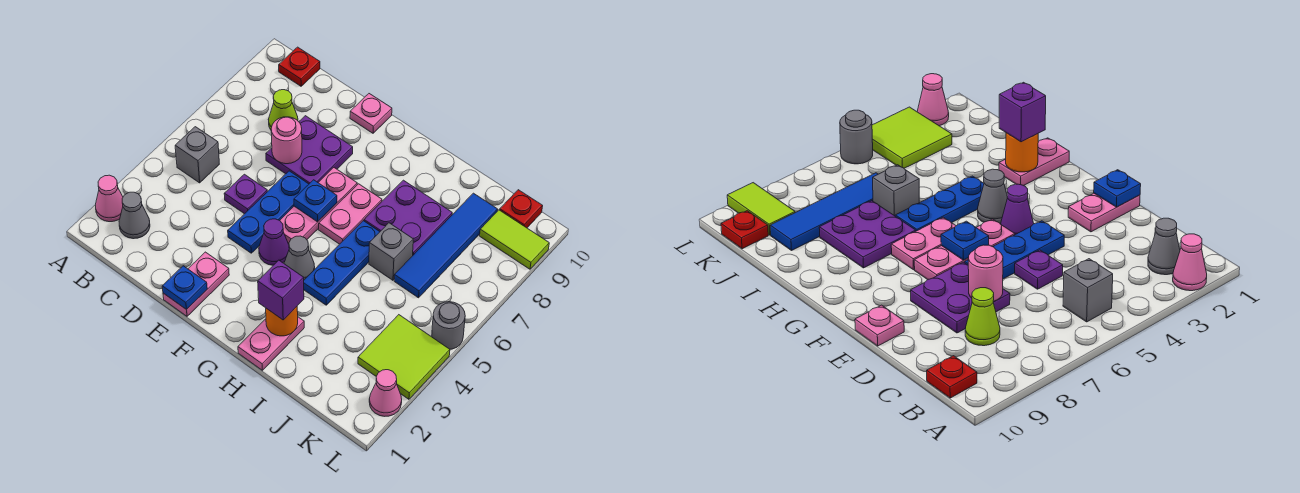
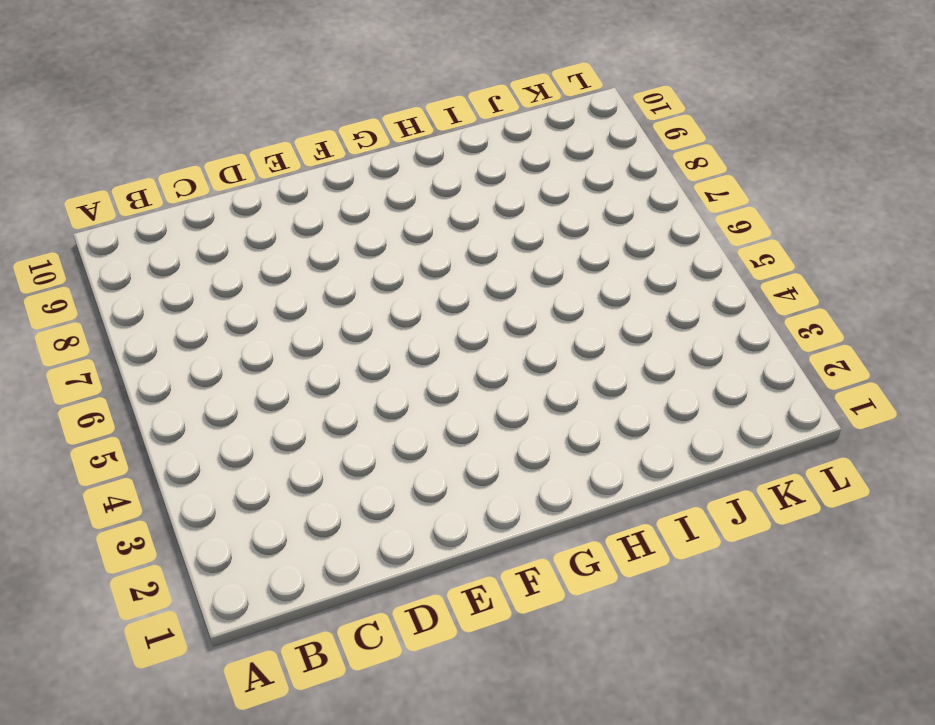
none -> pink 1x1 cone [95,175,123,222]
none -> grey 1x1 cone [119,192,150,239]
none -> grey 1x1 brick [175,127,219,183]

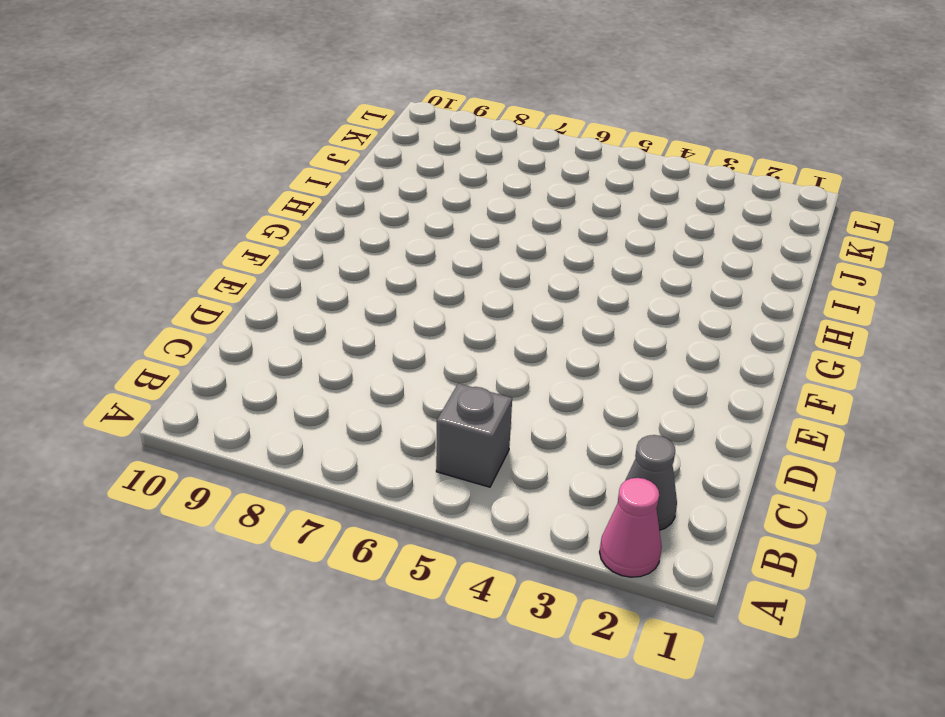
none -> red 1x1 plate [279,47,320,86]
none -> lime 1x1 cone [268,90,298,130]
none -> purple 1x1 plate [224,174,267,214]

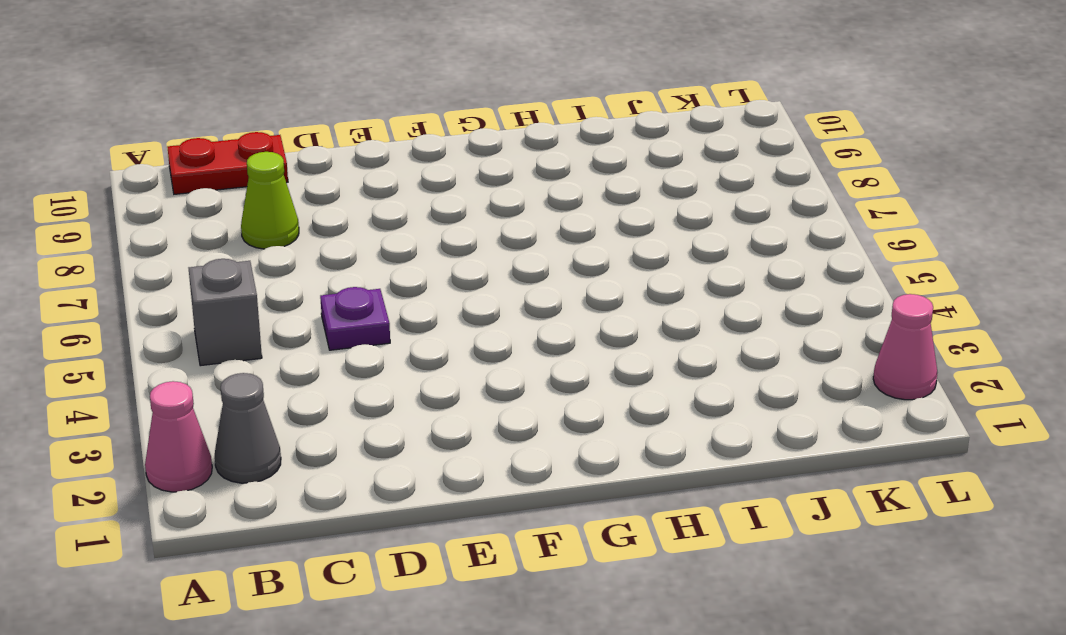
red 1x2 plate [167,132,288,194] -> red 1x1 plate [279,47,320,86]
none -> purple 2x2 plate [266,116,353,184]
none -> pink 1x2 plate [163,252,229,316]
none -> blue 1x3 plate [228,171,309,253]

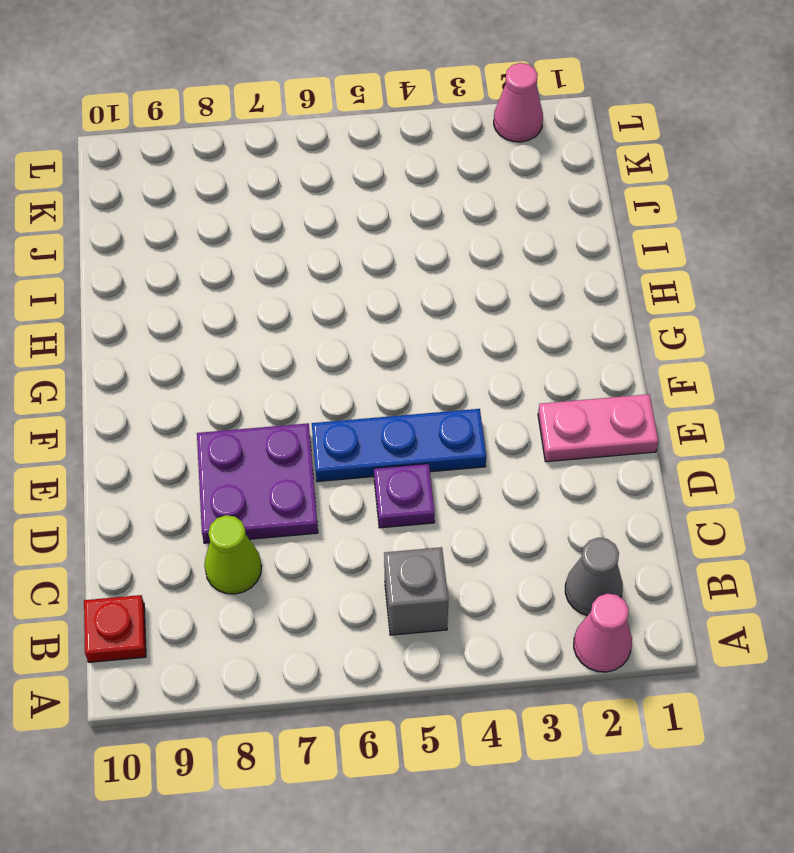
none -> pink 1x1 plate [350,94,392,133]
none -> purple 1x1 cone [259,219,289,265]
none -> pink 1x3 plate [280,168,357,244]

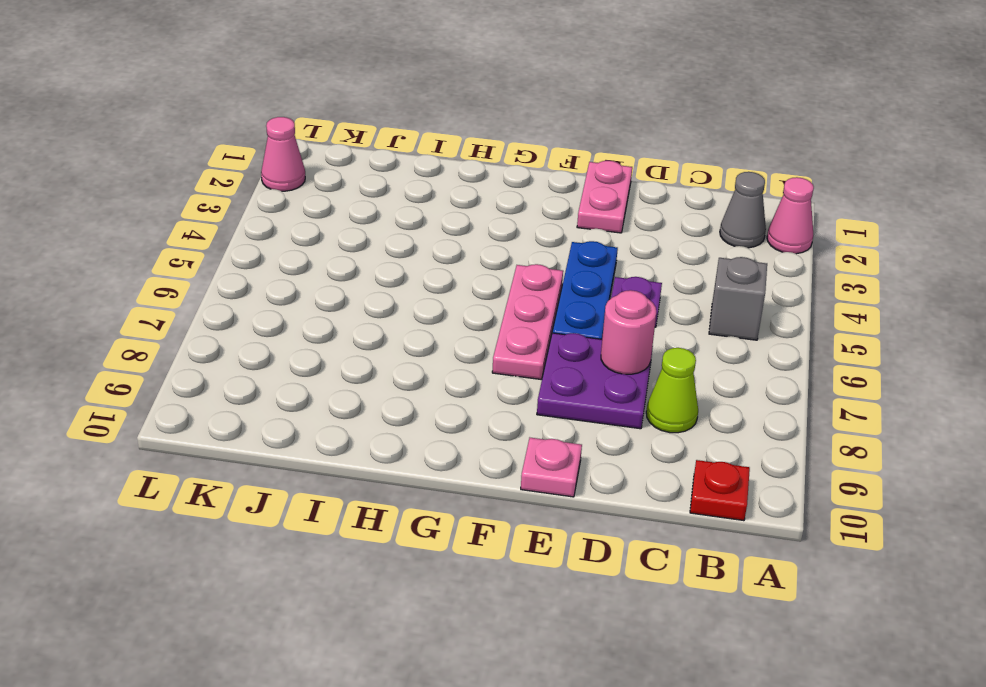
none -> purple 1x1 cone [259,219,289,265]
none -> grey 1x1 cone [284,236,315,280]
none -> pink 1x2 plate [319,184,382,244]

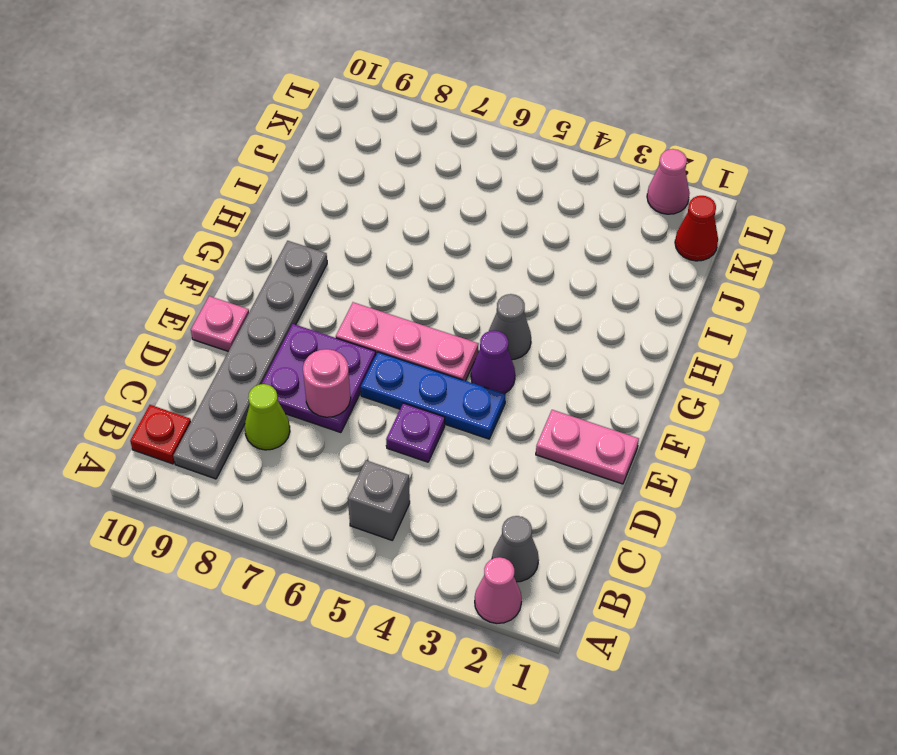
grey 1x6 plate [173,241,327,479] -> none
red 1x1 cone [675,196,718,261] -> none
none -> pink 1x2 plate [319,184,382,244]
none -> pink 1x2 plate [238,317,304,370]
none -> blue 1x3 plate [304,221,380,305]

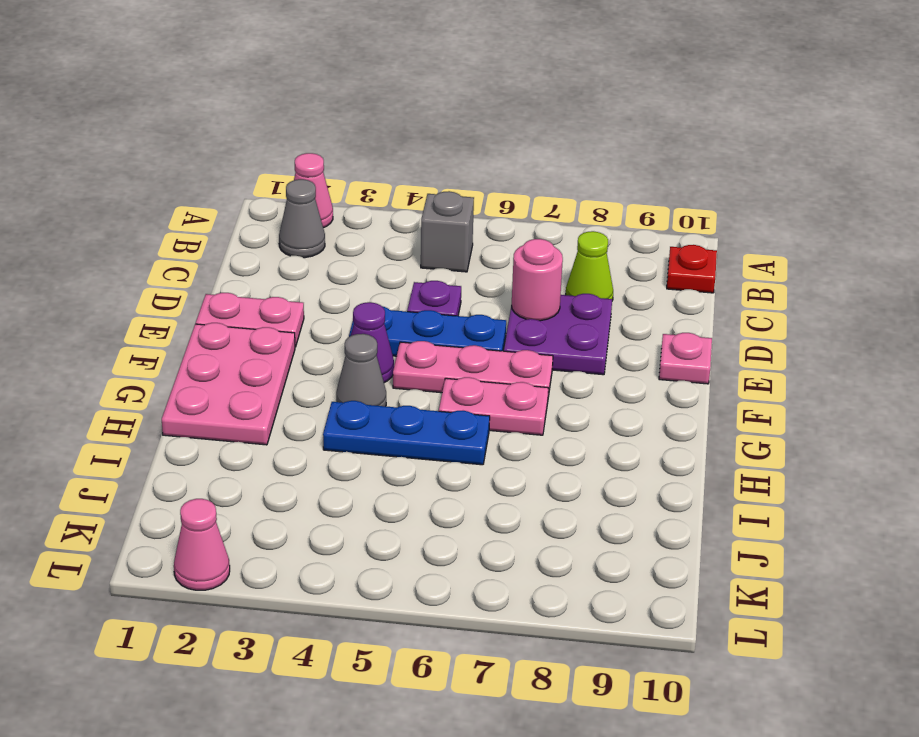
pink 2x3 plate [162,323,295,445] -> pink 1x2 plate [238,317,304,370]
none -> purple 2x2 plate [364,180,452,255]
none -> grey 1x1 brick [369,223,413,280]
none -> blue 1x4 tile [394,193,498,298]

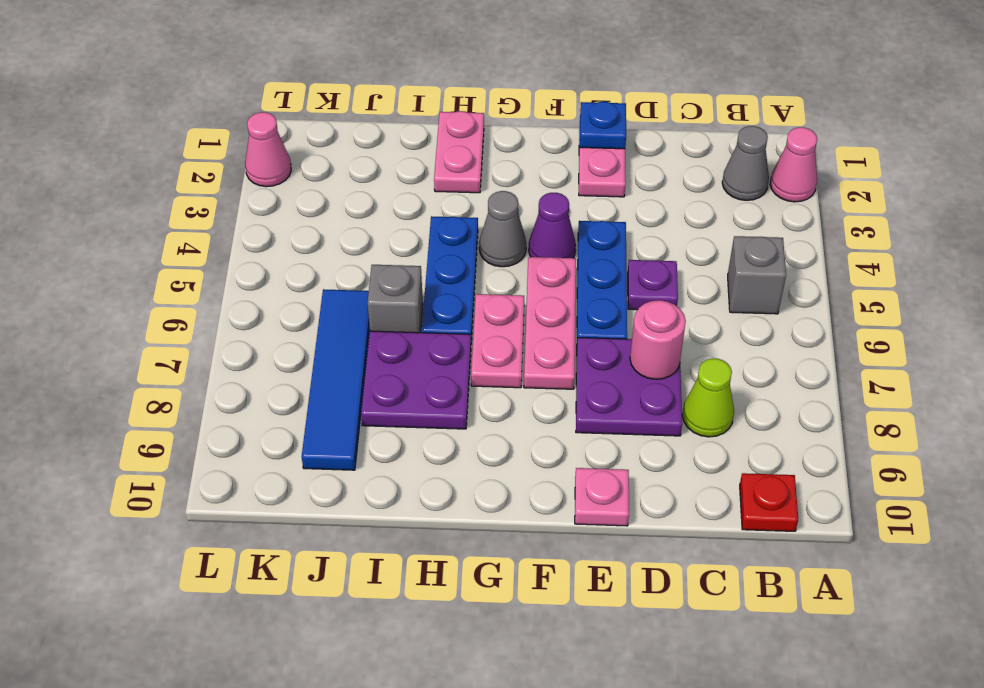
none -> lime 2x2 tile [358,315,450,399]
none -> lime 1x2 tile [480,210,549,269]
none -> red 1x1 plate [500,190,543,228]

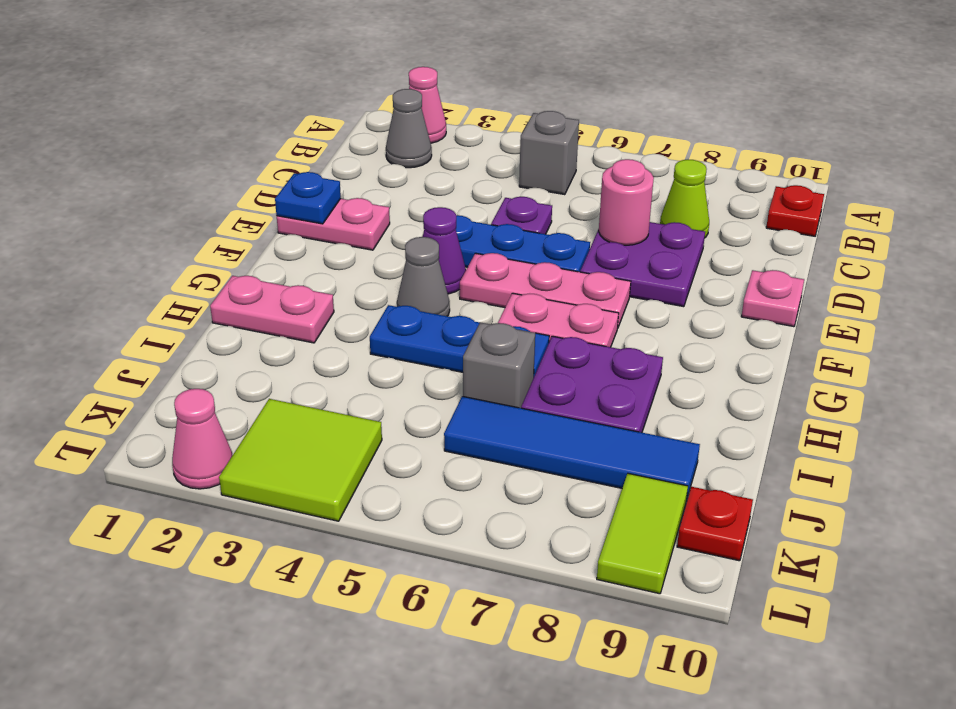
none -> grey 1x1 round brick [432,302,465,349]
none -> blue 1x1 plate [294,180,337,222]
none -> orange 1x1 round brick [266,307,298,336]

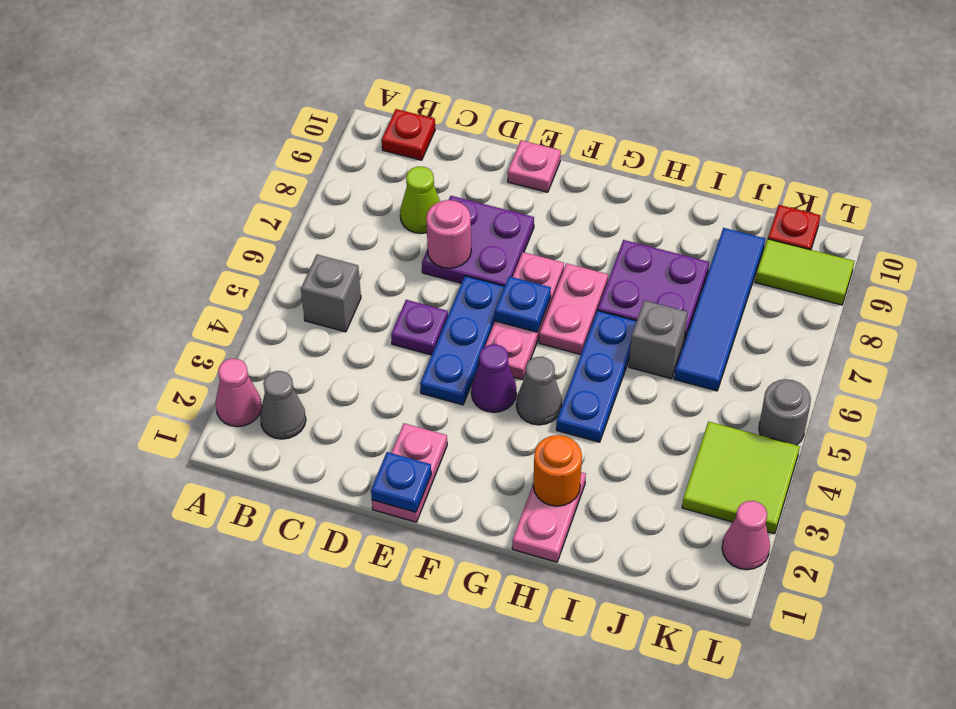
none -> purple 1x1 brick [258,260,304,320]

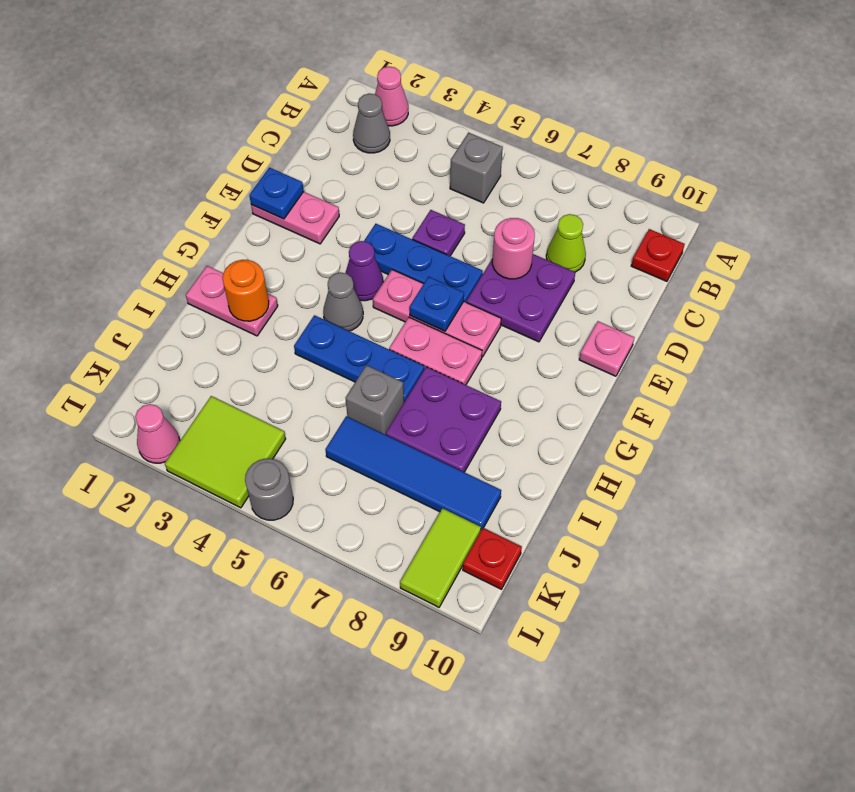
none -> purple 1x1 brick [258,260,304,320]

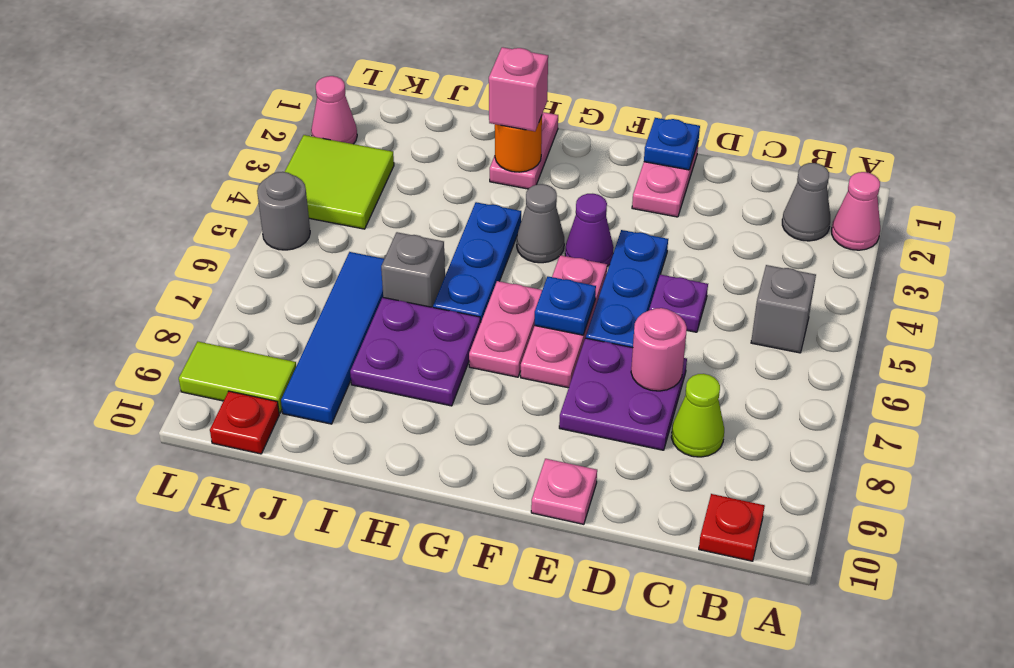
pink 1x1 brick [489,47,548,131] -> purple 1x1 brick [258,260,304,320]

